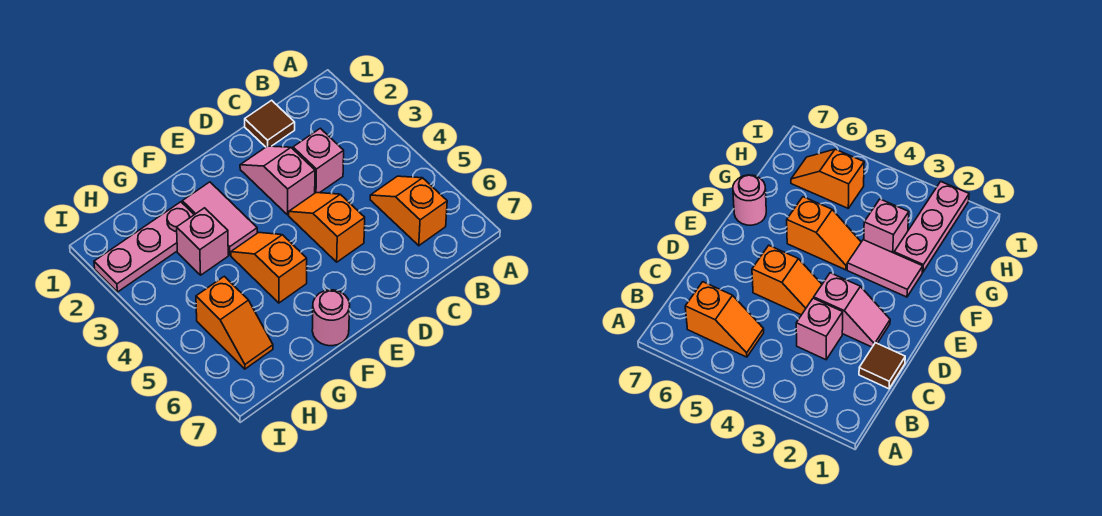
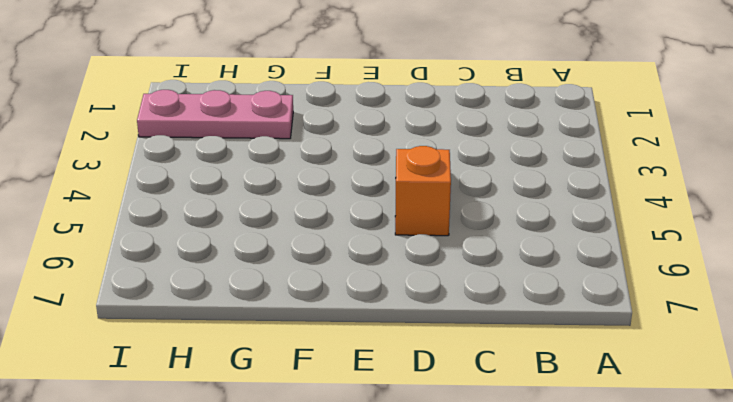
none -> orange 1x2 slope [370,176,447,246]
none -> brown 1x1 tile [245,100,295,147]

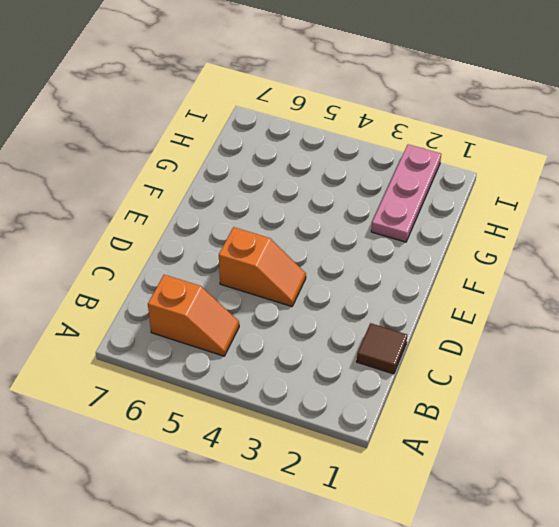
none -> pink 1x1 brick [293,128,344,193]
none -> pink 1x2 slope [240,146,315,215]

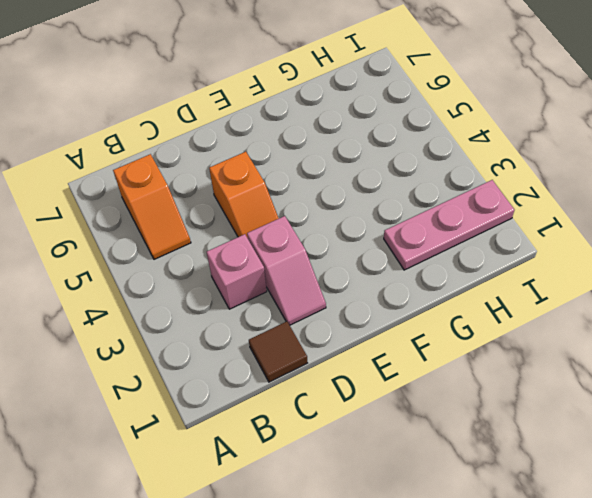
none -> pink 1x2 tile [182,182,257,255]
none -> orange 1x2 slope [231,232,307,303]

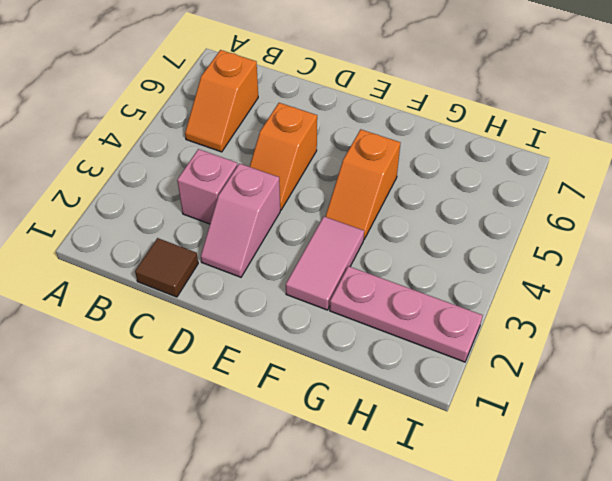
none -> pink 1x1 round brick [312,290,350,346]
none -> pink 1x1 brick [177,208,228,275]

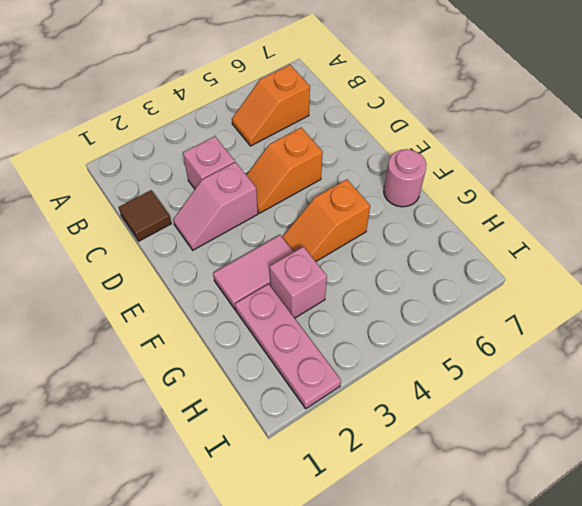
none -> orange 1x2 slope [196,276,273,369]

